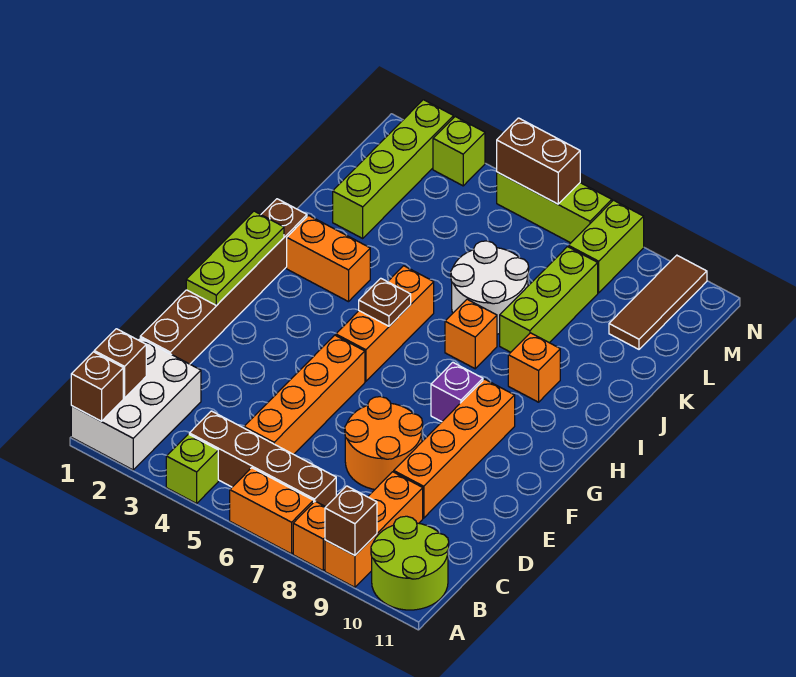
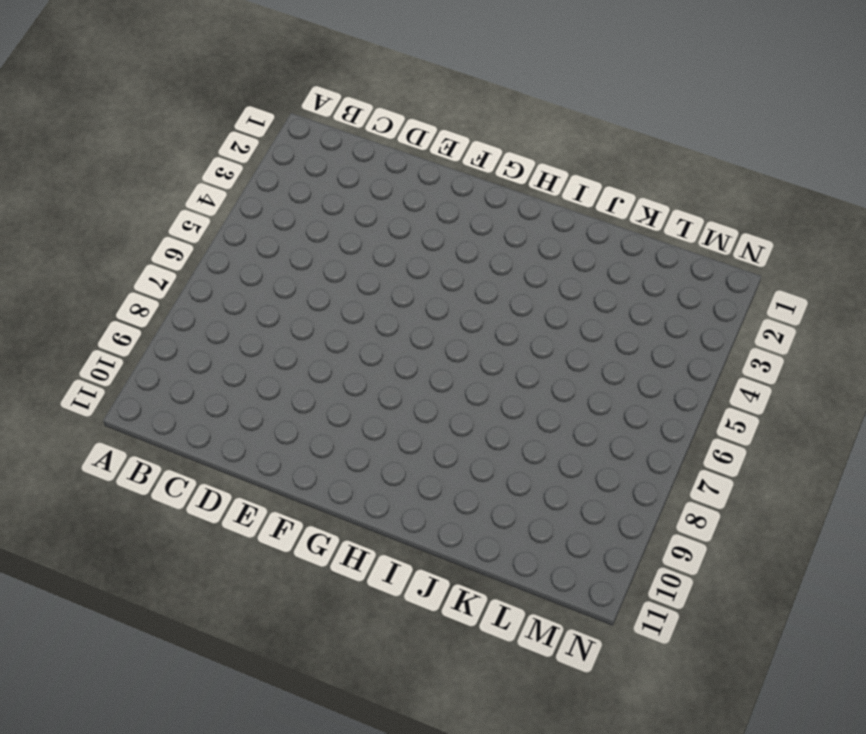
none -> white 2x3 brick [71,338,201,470]
none -> lime 1x1 brick [166,434,218,504]
none -> orange 1x2 brick [230,468,314,554]

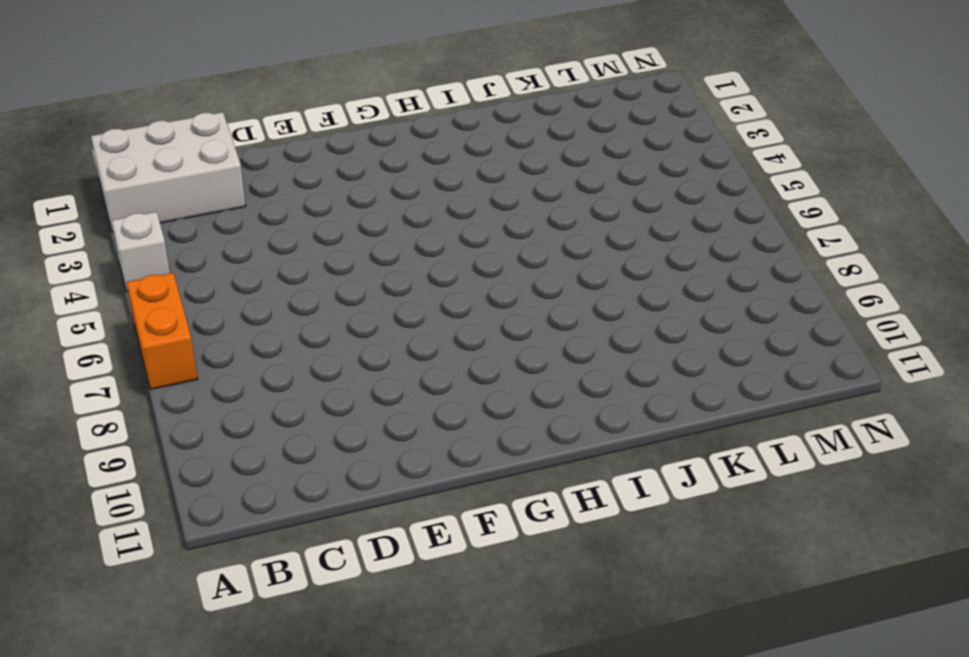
white 1x1 brick [112,212,170,292] -> lime 1x1 brick [166,434,218,504]
none -> orange 1x1 brick [293,501,325,570]
none -> orange 1x3 brick [325,472,423,587]
none -> lime 2x2 round brick [371,516,449,610]

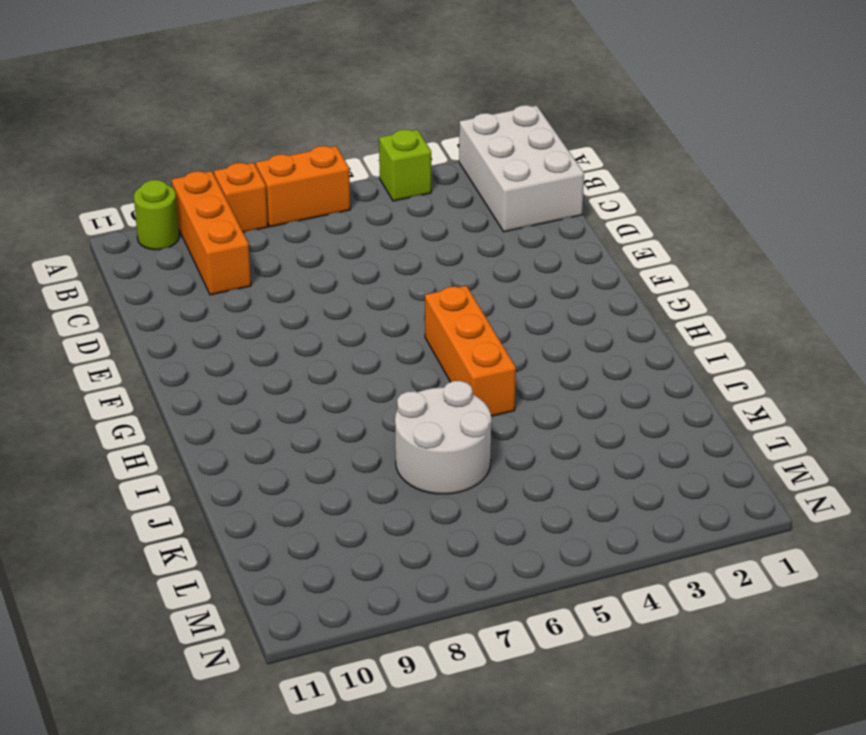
lime 1x1 round brick [134,180,179,250] -> lime 2x2 round brick [371,516,449,610]
none -> brown 1x4 brick [189,411,336,507]
none -> orange 1x4 brick [244,335,365,454]
none -> brown 1x6 brick [140,199,307,364]

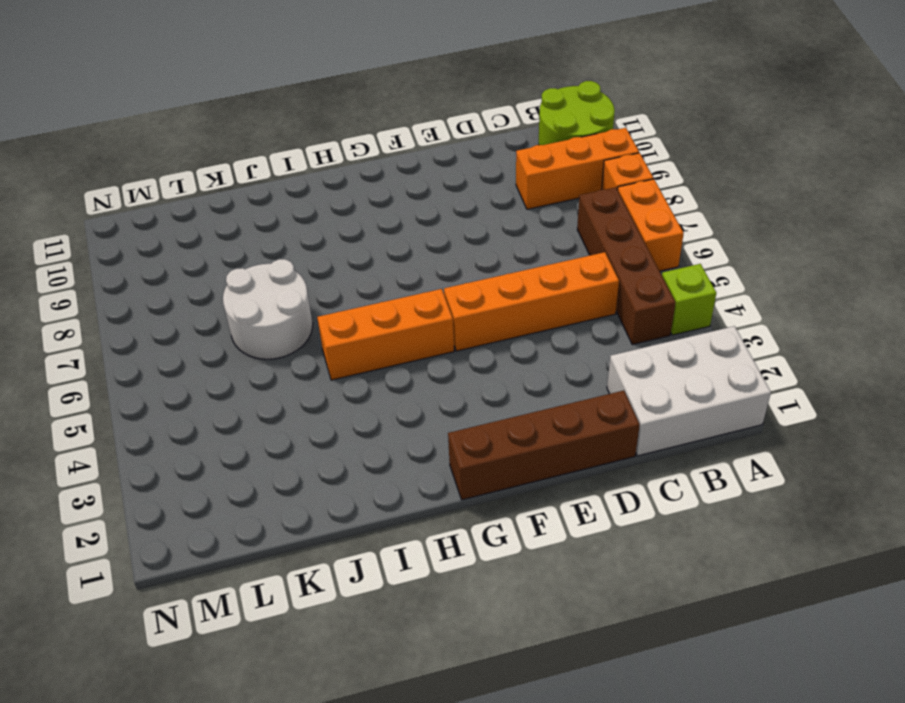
brown 1x4 brick [448,391,640,500] -> brown 1x6 brick [140,199,307,364]
none -> orange 2x2 round brick [345,397,423,489]
none -> orange 1x4 brick [394,379,515,518]
none -> purple 1x1 brick [431,362,483,422]

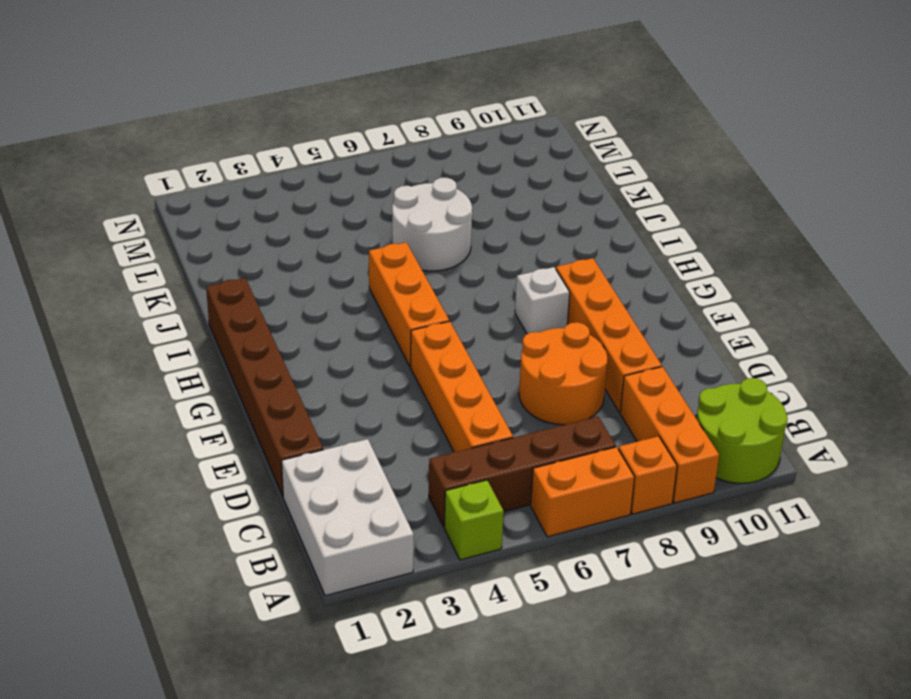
white 1x1 brick [515,267,570,334] -> purple 1x1 brick [431,362,483,422]
none -> orange 1x2 brick [287,215,370,302]
none -> orange 1x1 brick [445,299,497,369]
none -> orange 1x1 brick [508,333,560,402]

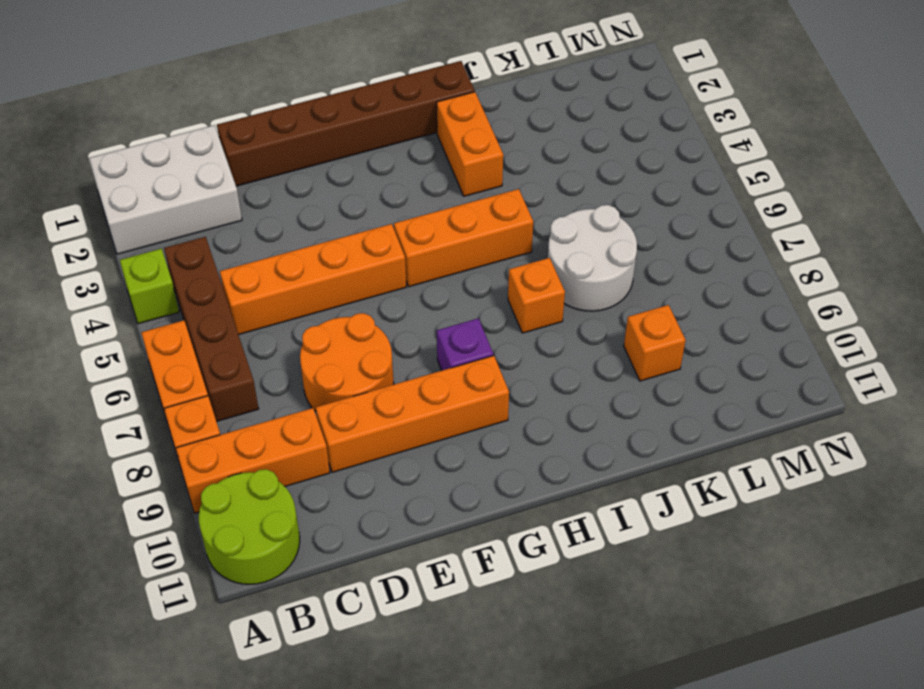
orange 1x1 brick [624,305,686,381] -> orange 1x1 brick moved to [508,333,560,402]
none -> lime 1x3 brick [500,247,598,352]
none -> lime 1x4 brick [333,100,453,238]
none -> brown 1x3 tile [609,255,707,349]

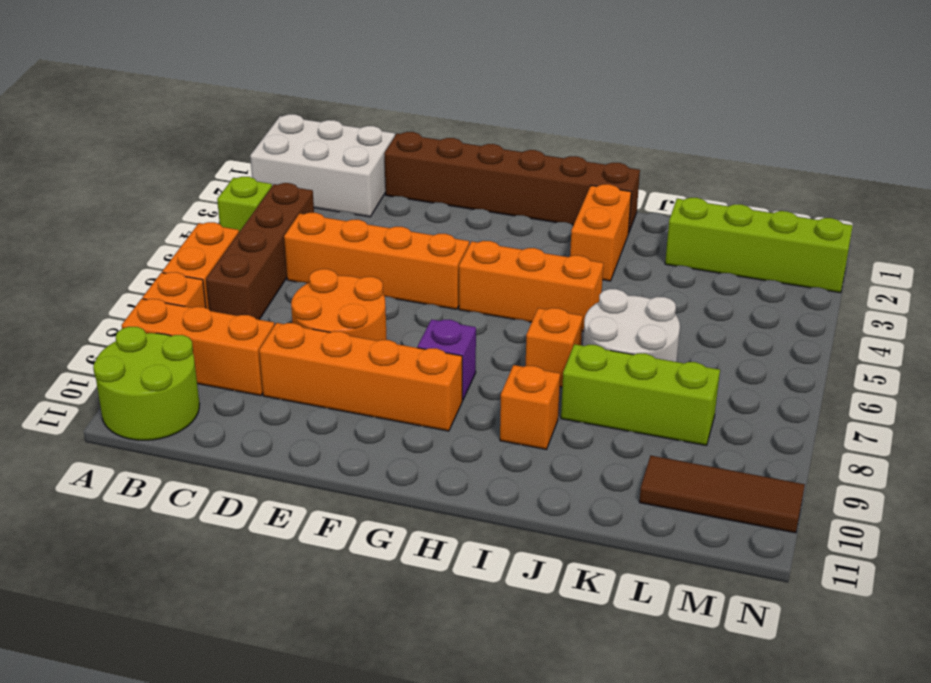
none -> lime 1x2 brick [569,200,644,293]
none -> lime 1x1 brick [433,117,485,186]
none -> lime 1x3 brick [497,172,612,243]

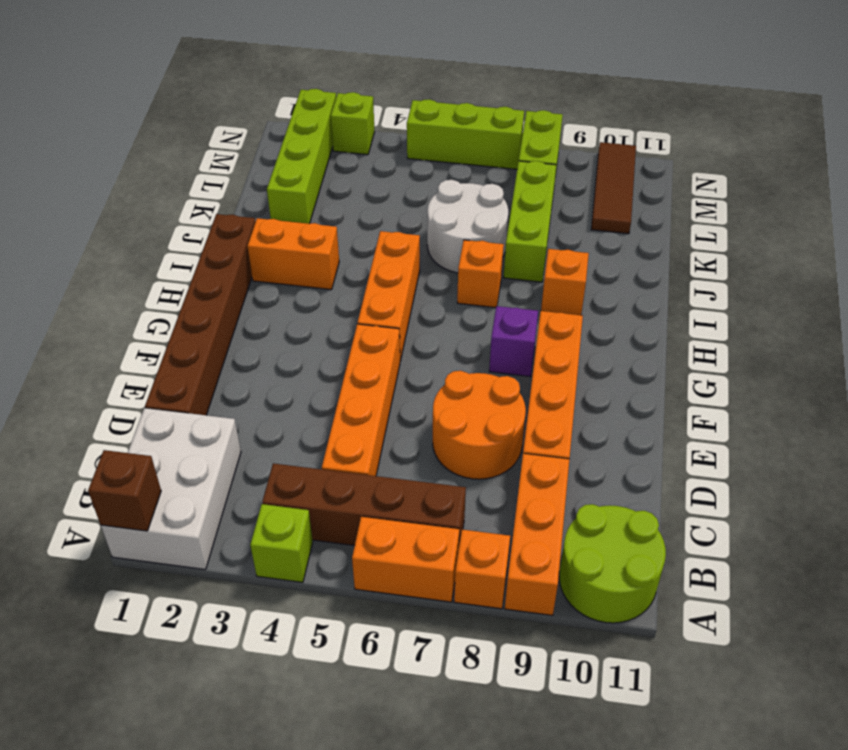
none -> brown 1x1 brick [325,486,377,555]
none -> brown 1x1 brick [94,329,146,398]
none -> lime 1x3 plate [186,211,284,306]

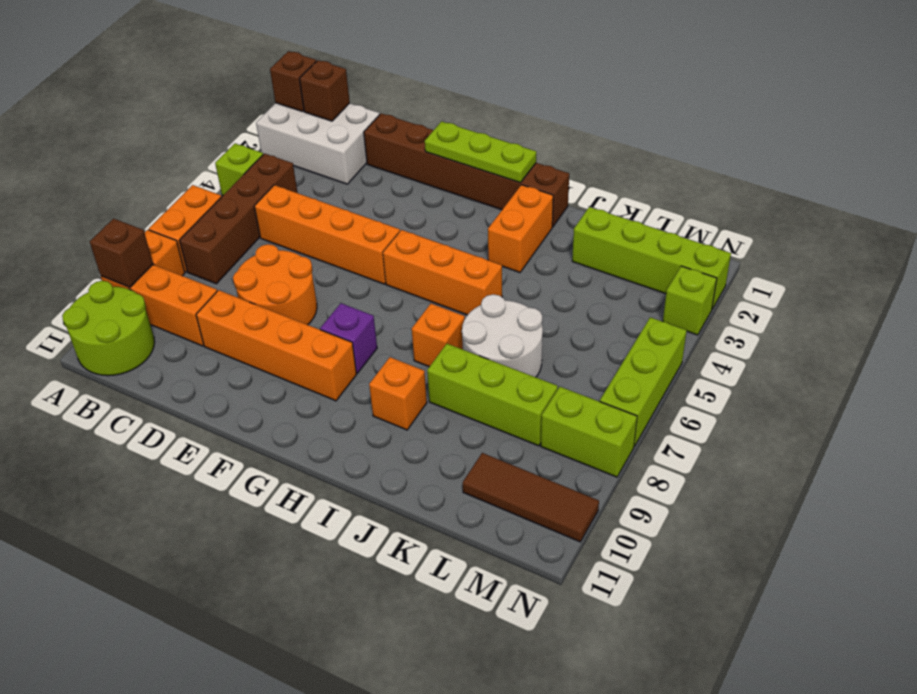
none -> brown 1x1 plate [359,278,411,326]
none -> brown 1x2 brick [497,118,580,204]

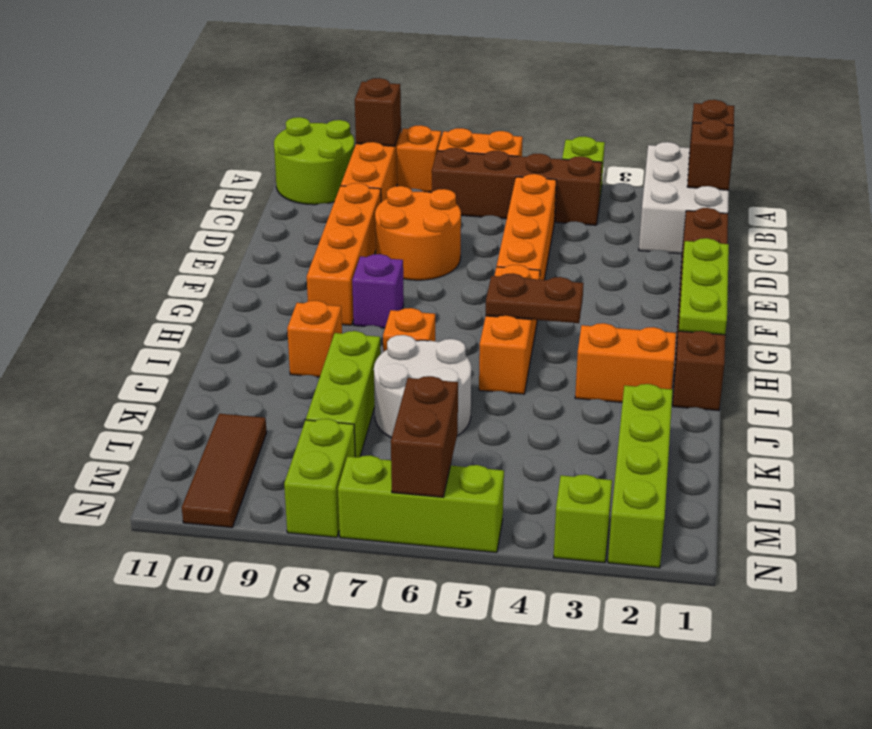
brown 1x2 plate [486,273,584,323] -> brown 1x1 plate [359,278,411,326]
brown 1x2 brick [391,376,458,497] -> brown 1x2 brick turned to [497,118,580,204]

